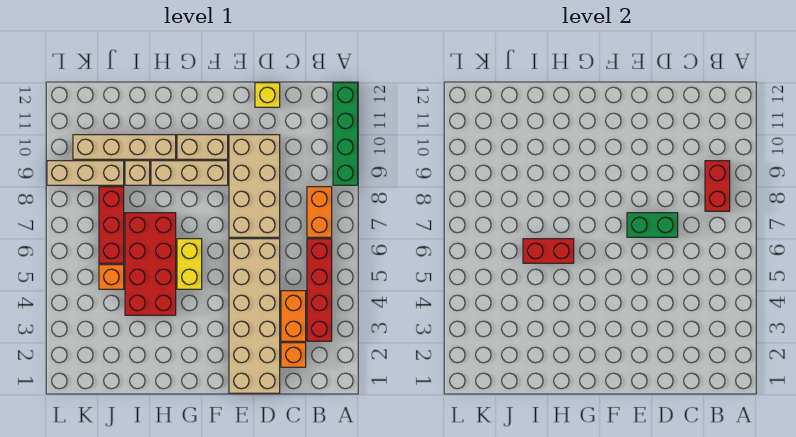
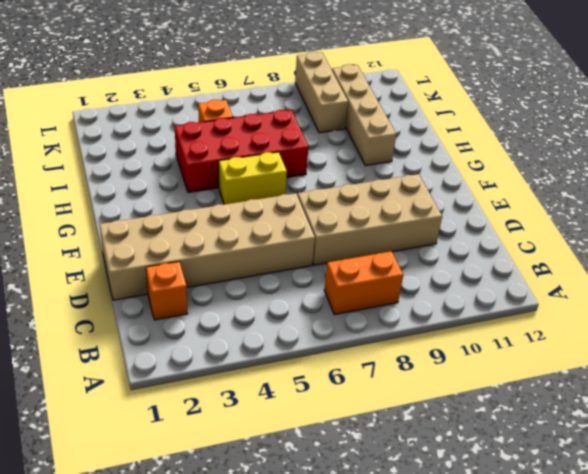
none -> green 1x4 brick [333,83,358,185]
none -> red 1x4 brick [307,239,332,341]
none -> orange 1x2 brick [281,291,306,341]

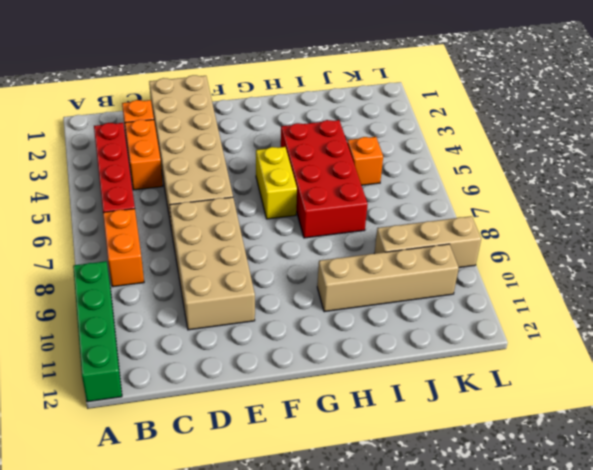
none -> yellow 1x1 brick [255,83,280,107]
none -> tan 1x3 brick [151,161,228,185]
none -> tan 1x2 brick [177,135,228,159]

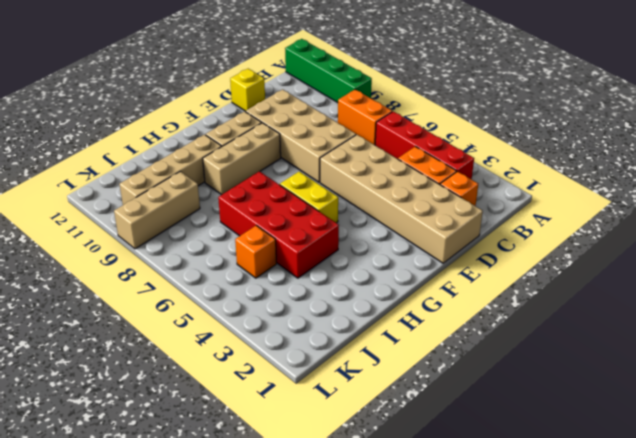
none -> tan 1x1 brick [125,161,150,185]
none -> red 1x3 brick [99,187,124,263]
none -> red 1x2 brick [705,161,730,211]

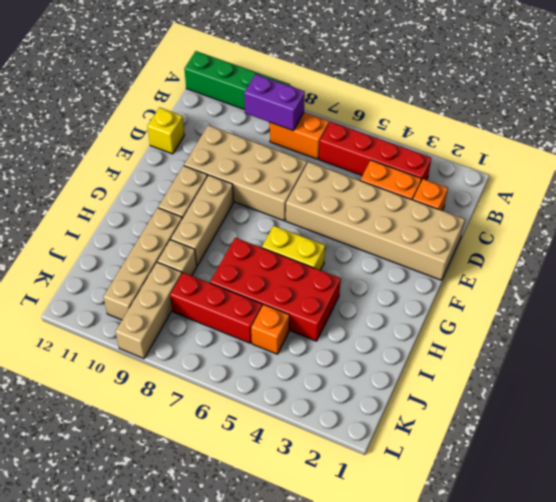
purple 1x2 brick [244,74,305,131] -> red 1x2 brick [705,161,730,211]
none -> green 1x2 brick [627,213,678,237]
none -> red 1x2 brick [523,239,574,263]

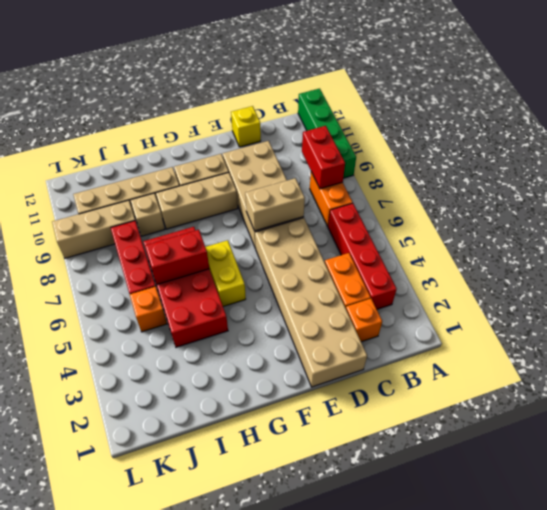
tan 1x2 brick [245,178,305,231] -> green 1x2 brick [627,213,678,237]

